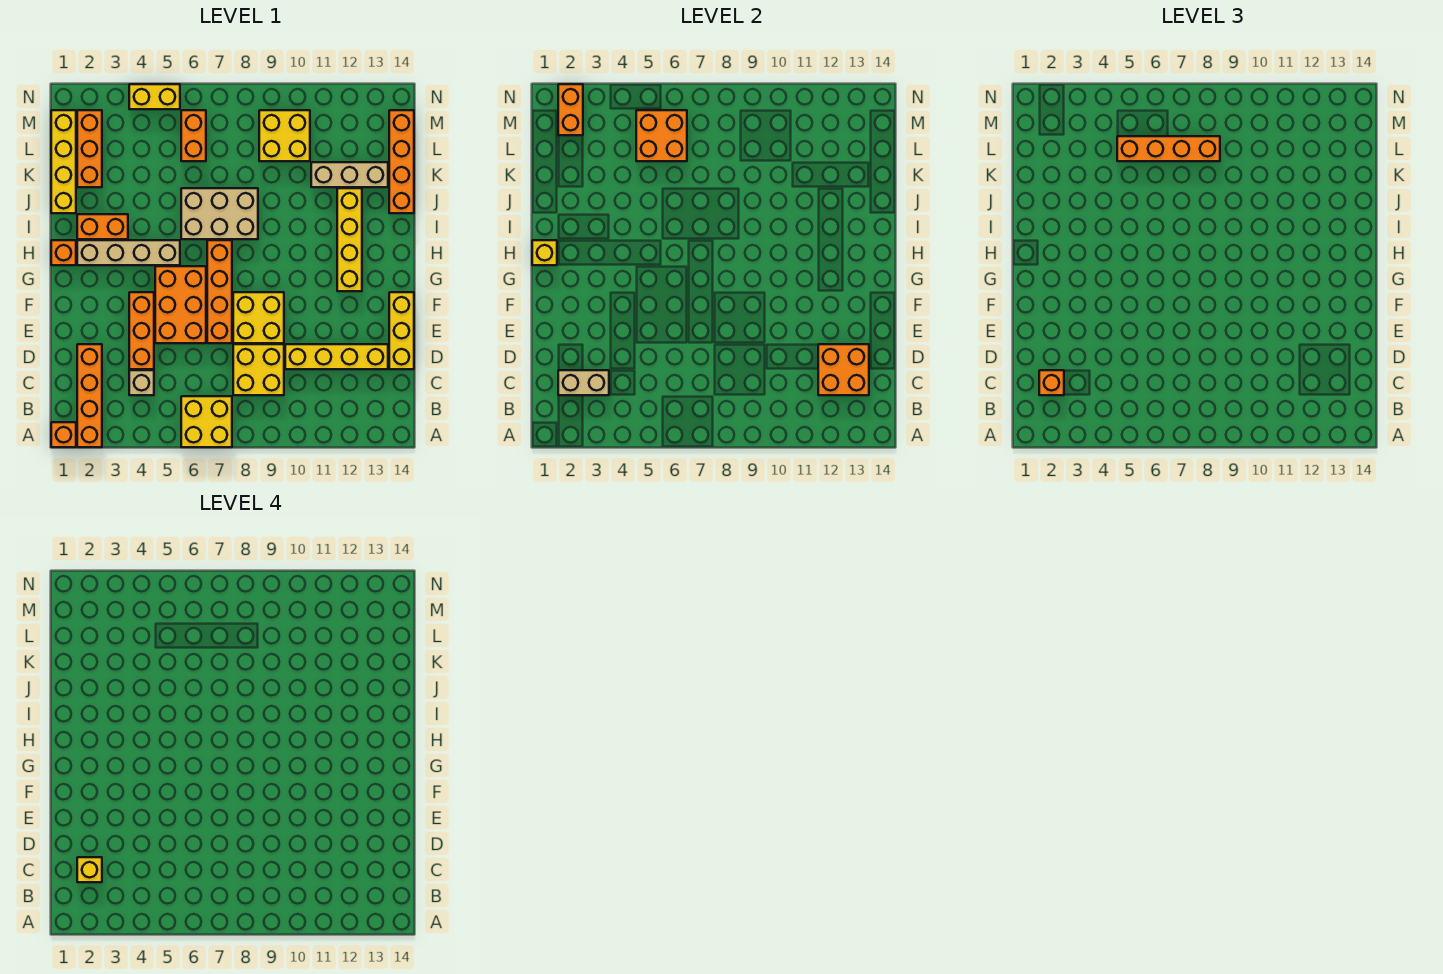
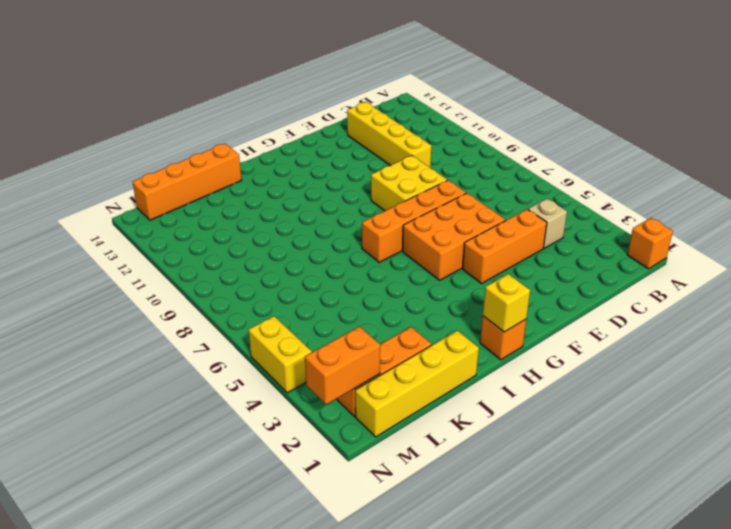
none -> orange 1x4 brick [77,344,102,447]
none -> yellow 2x2 brick [181,396,232,447]
none -> yellow 2x2 brick [233,344,284,395]
none -> yellow 1x3 brick [389,292,414,369]

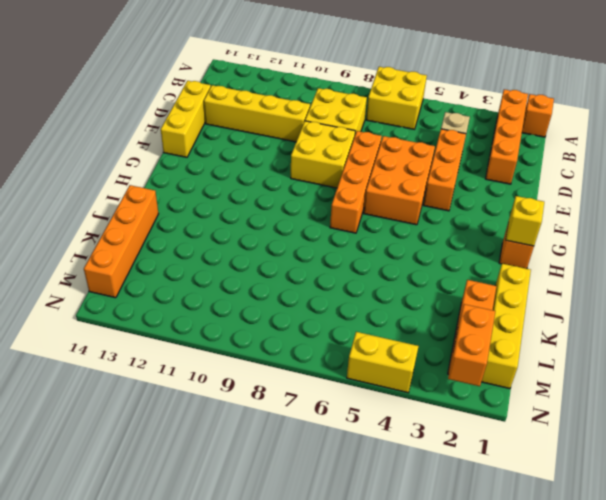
none -> yellow 1x4 brick [337,188,362,291]
none -> tan 1x4 brick [77,240,180,265]
none -> orange 1x2 brick [77,214,128,239]
none -> tan 2x3 brick [181,188,258,239]

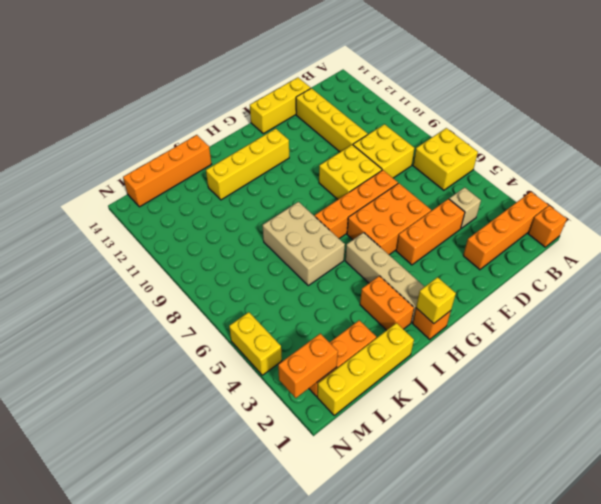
none -> tan 1x3 brick [311,162,388,187]
none -> orange 1x2 brick [181,110,206,161]
none -> yellow 2x2 brick [259,110,310,161]
none -> tan 1x2 brick [558,370,609,395]

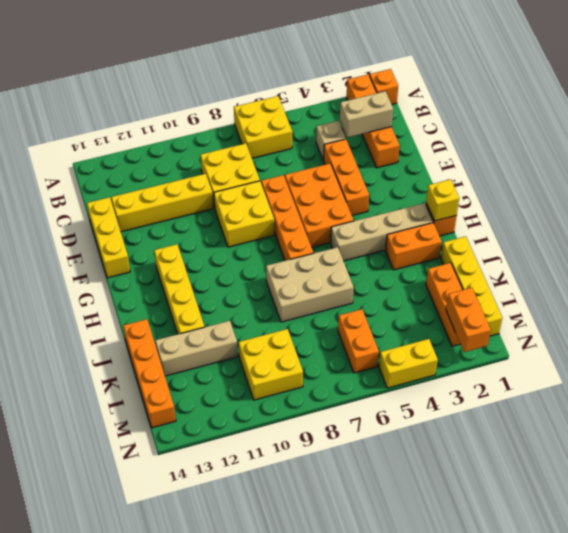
none -> orange 2x2 brick [818,344,869,395]
none -> orange 2x2 brick [636,110,687,161]
none -> orange 1x1 brick [1039,370,1064,395]
none -> orange 1x4 brick [1117,136,1220,161]

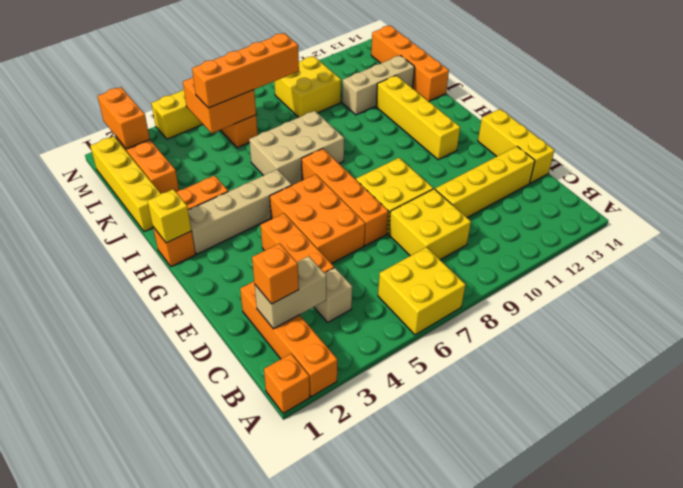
none -> orange 2x2 brick [818,344,869,395]
none -> yellow 1x1 brick [77,857,102,882]

